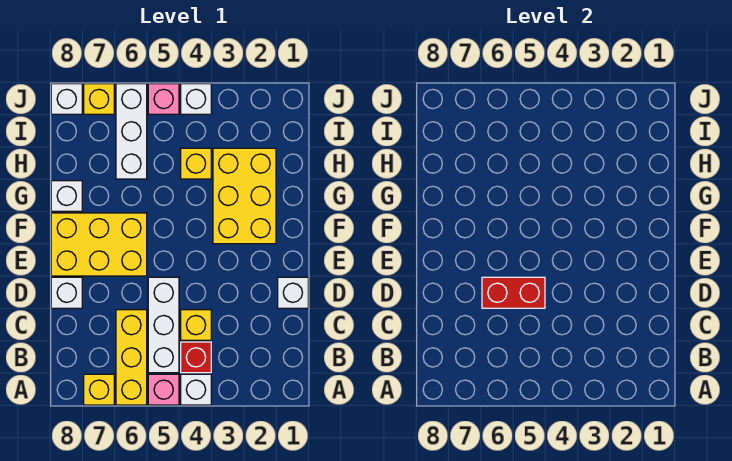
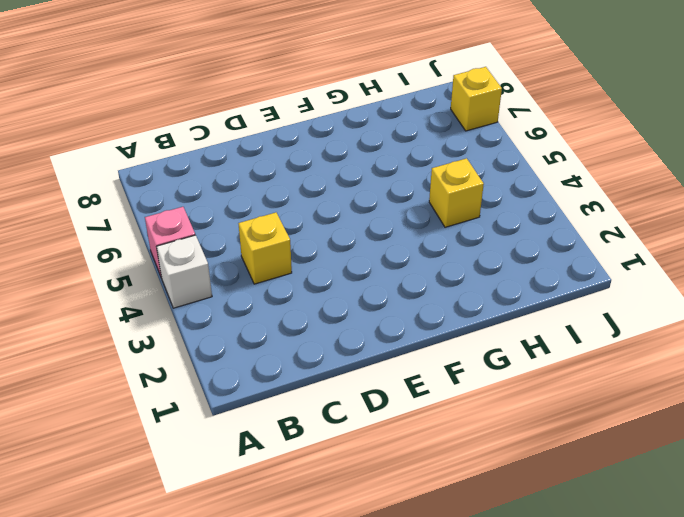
none -> yellow 1x3 brick [116,310,147,405]
none -> yellow 1x1 brick [84,374,114,405]
none -> red 1x1 brick [181,342,211,373]

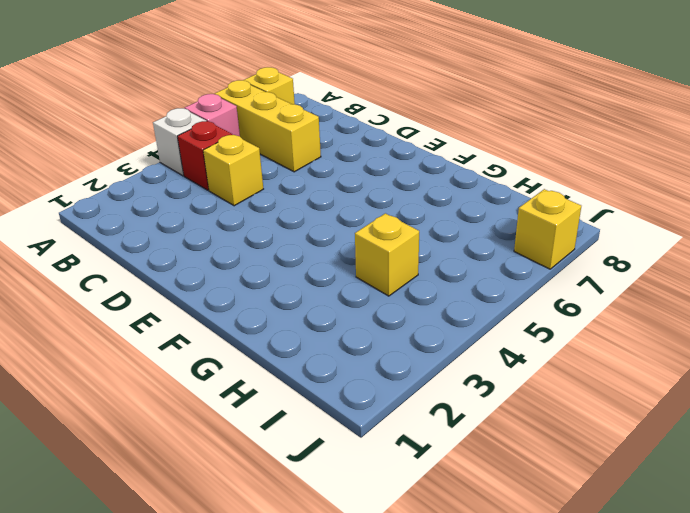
none -> white 1x3 brick [148,277,179,373]
none -> white 1x1 brick [278,277,308,308]
none -> white 1x1 brick [51,277,82,308]

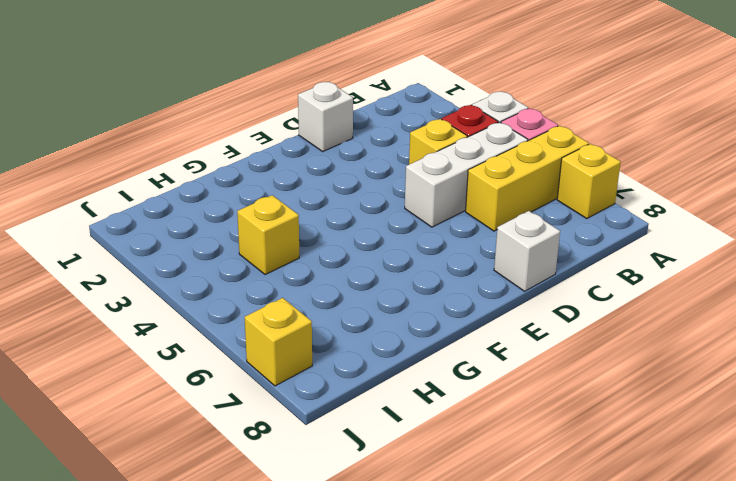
none -> yellow 2x3 brick [51,213,147,276]
none -> yellow 2x3 brick [213,148,276,244]
none -> white 1x1 brick [51,181,82,211]

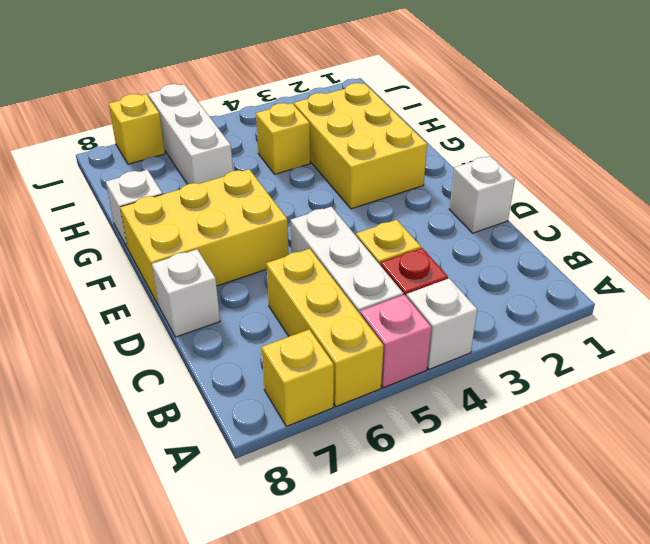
none -> white 1x1 brick [181,84,211,114]
none -> pink 1x1 brick [148,84,179,114]
none -> white 1x1 brick [51,84,82,114]

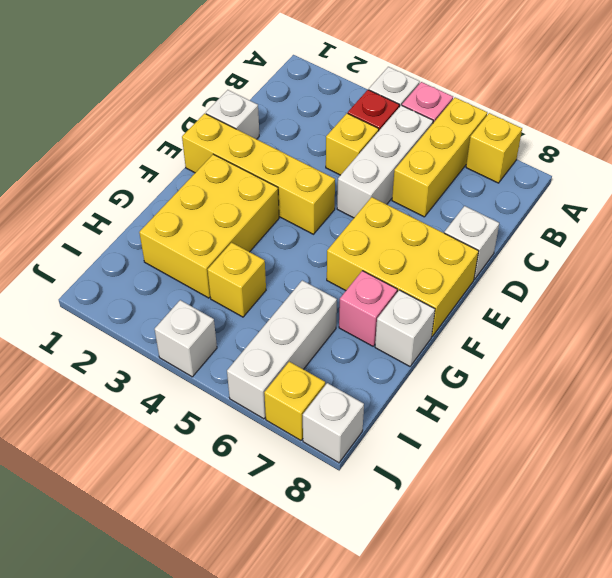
yellow 1x4 brick [182,113,335,234] -> none
pink 1x1 brick [339,271,397,346] -> pink 1x1 brick moved to [148,84,179,114]
none -> red 1x2 brick [482,277,545,308]

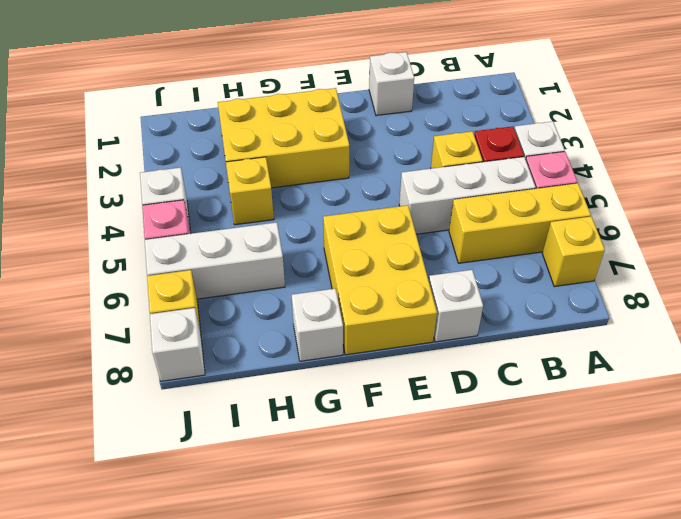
none -> red 1x2 brick [482,277,545,308]

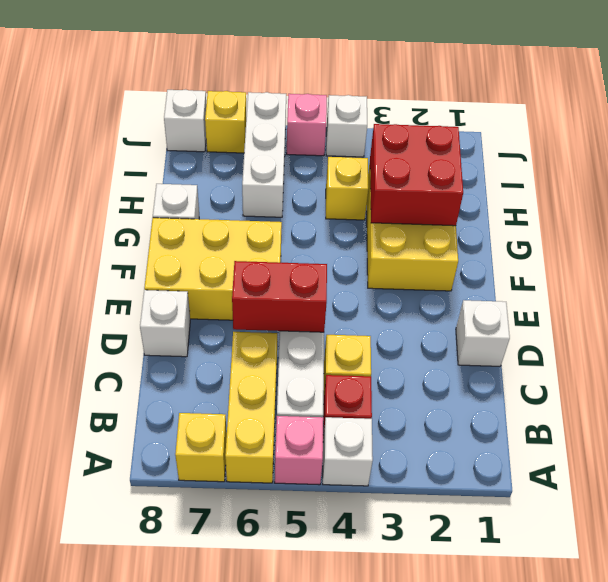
red 2x2 brick [370,124,463,226] -> none

